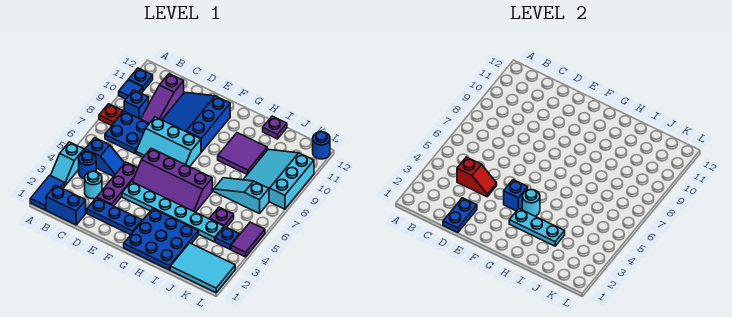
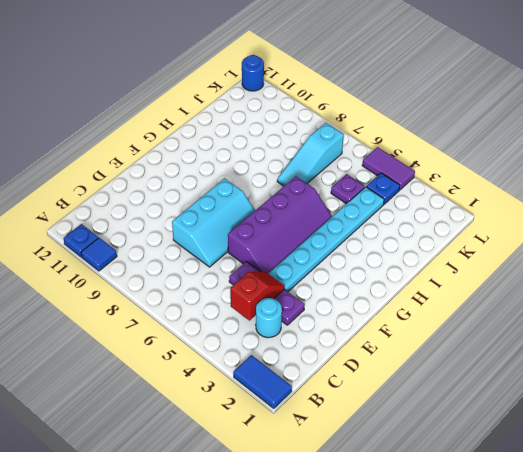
none -> cyan 1x2 slope [51,142,84,186]
none -> red 1x1 plate [99,104,123,126]
none -> blue 1x2 brick [46,185,86,225]
none -> blue 1x1 round brick [79,152,96,179]

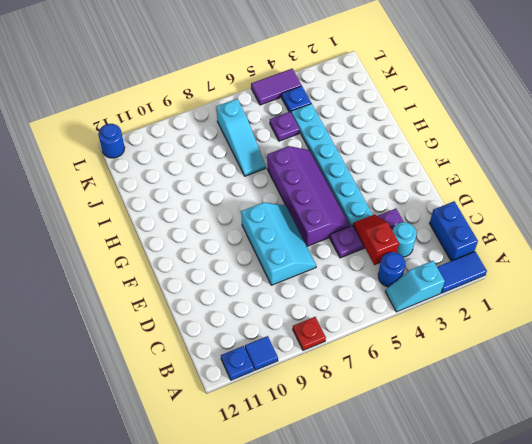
cyan 1x2 slope [385,261,445,312] -> cyan 1x2 slope turned to [51,142,84,186]
none -> blue 1x2 slope [85,138,124,177]
none -> blue 2x2 plate [105,111,149,153]
none -> blue 1x1 brick [124,90,149,119]
none -> purple 1x3 slope [141,74,184,123]

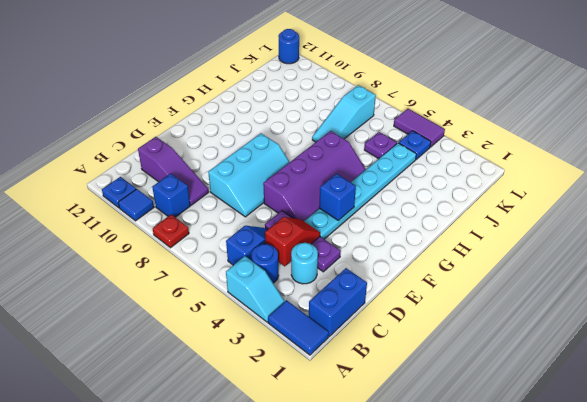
none -> blue 2x2 plate [105,111,149,153]
none -> blue 1x3 plate [87,198,142,235]
none -> blue 3x3 slope [162,92,230,152]
none -> blue 3x3 plate [124,209,199,270]

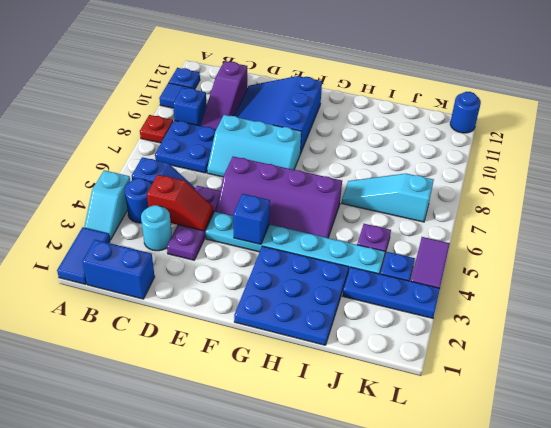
blue 1x3 plate [343,267,440,318] -> blue 1x3 plate moved to [87,198,142,235]
none -> purple 2x2 tile [218,133,267,174]
none -> purple 1x1 plate [263,116,287,139]
none -> cyan 2x3 tile [170,243,235,293]
none -> cyan 3x3 slope [243,149,314,209]

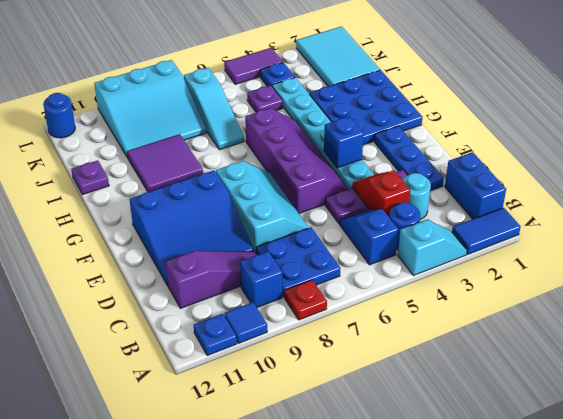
none -> blue 1x2 plate [443,198,477,233]
none -> cyan 1x3 plate [509,209,565,246]
none -> cyan 1x1 round brick [522,190,540,216]

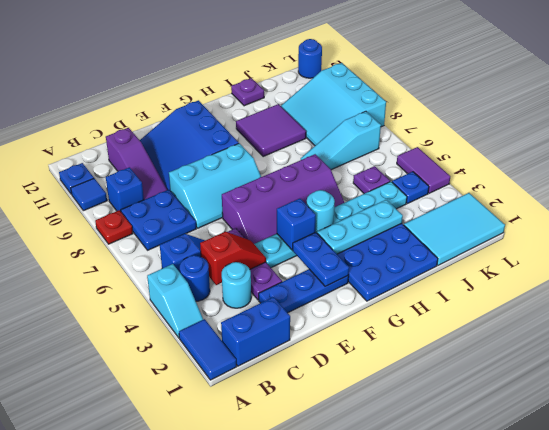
blue 1x2 plate [293,232,349,286] -> blue 1x2 plate moved to [443,198,477,233]

